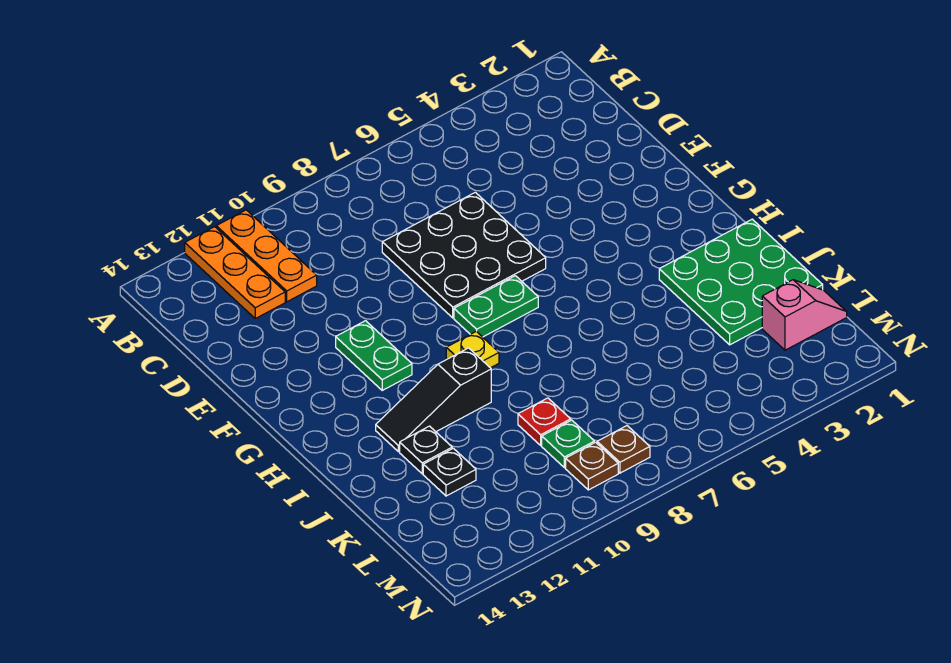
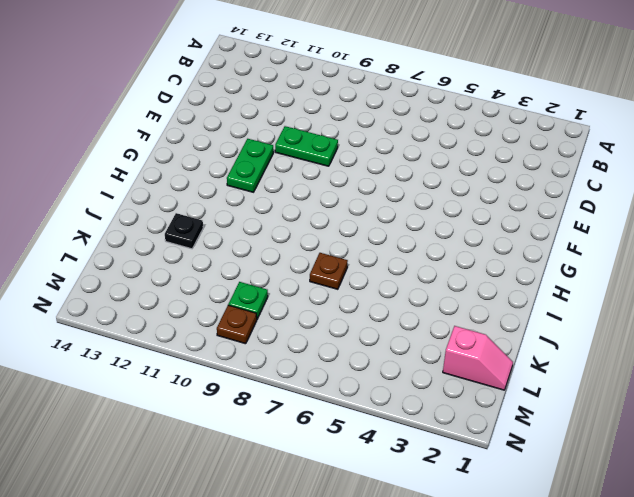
green 1x2 plate [275,126,338,166] -> green 1x2 plate moved to [454,276,538,337]
brown 1x1 plate [310,253,348,289] -> brown 1x1 plate moved to [597,426,650,473]
none -> orange 1x3 plate [216,210,317,302]
none -> orange 1x3 plate [185,227,285,318]
none -> black 3x3 plate [382,192,546,318]

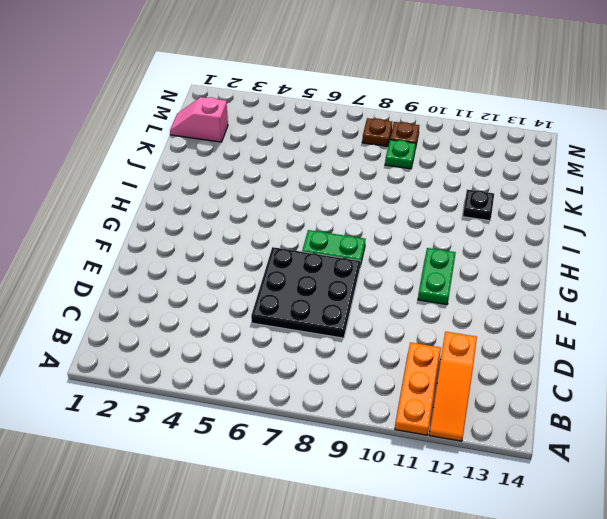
orange 1x3 slope [429,332,477,441] -> orange 1x3 plate [185,227,285,318]
none -> yellow 1x1 plate [446,331,499,368]
none -> green 3x3 plate [659,219,823,345]
none -> black 1x3 slope [376,348,491,452]

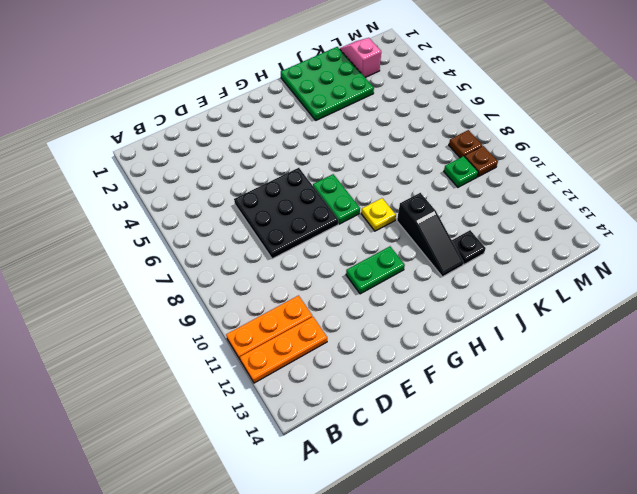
none -> red 1x1 plate [518,398,571,445]
none -> black 1x1 plate [423,448,476,496]

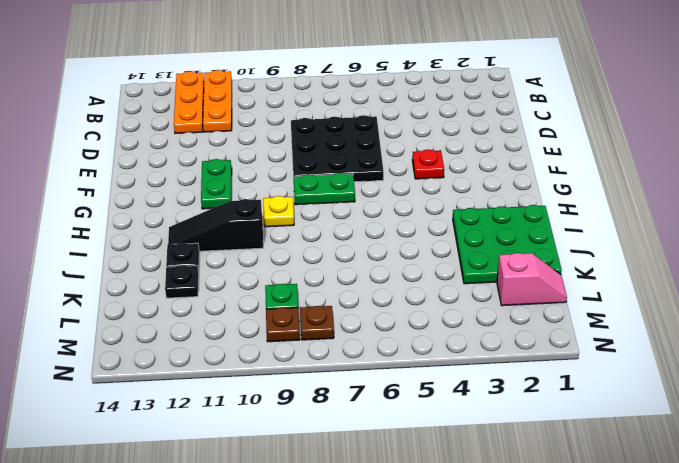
red 1x1 plate [412,149,444,179] -> red 1x1 plate moved to [518,398,571,445]

